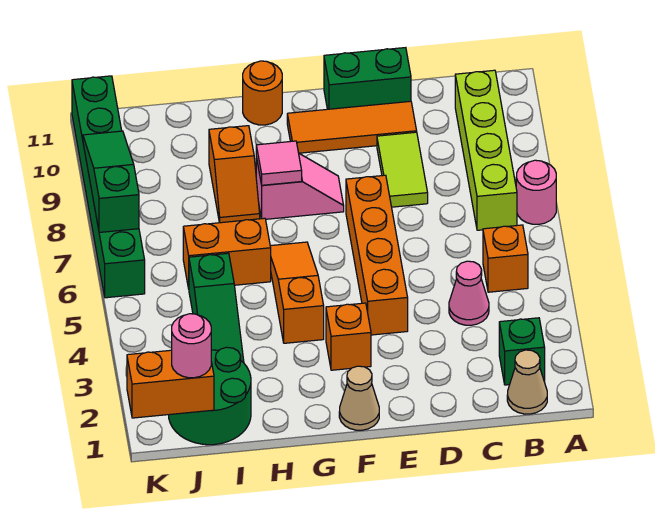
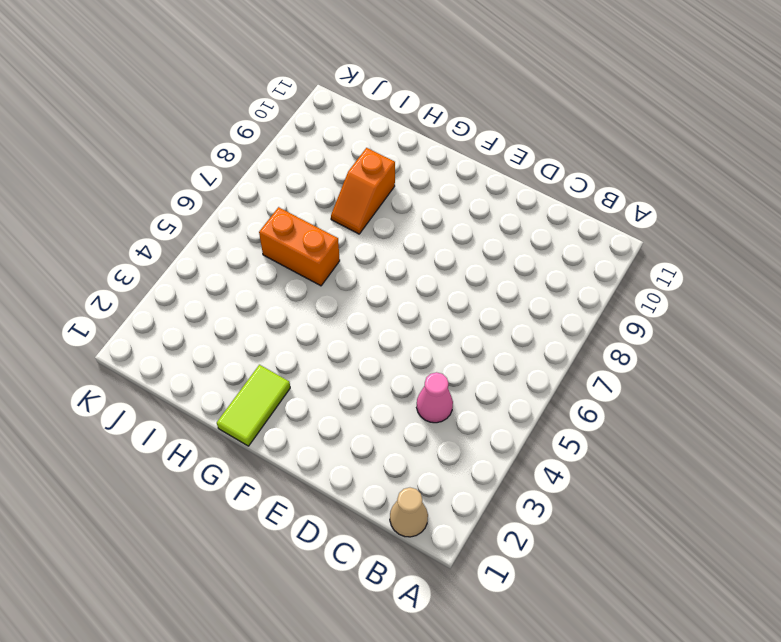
lime 1x2 tile [217,365,290,446] -> lime 1x2 tile moved to [377,132,428,207]
none -> pink 1x1 round brick [516,160,556,224]
none -> green 1x1 brick [499,318,545,385]
none -> orange 1x1 brick [483,225,528,292]

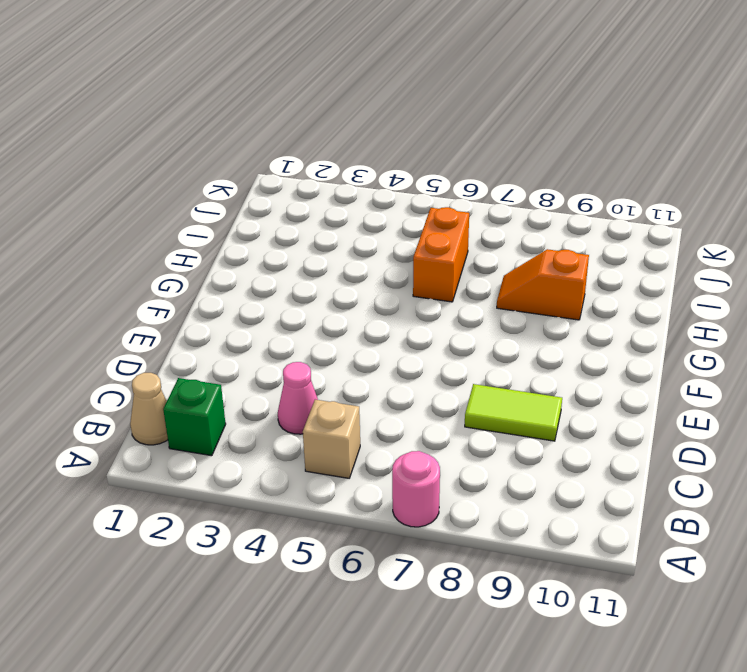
tan 1x1 brick [303,400,360,478] -> orange 1x1 brick [483,225,528,292]
none -> lime 1x4 brick [455,70,517,230]
none -> orange 1x3 tile [287,101,417,153]
none -> green 1x2 brick [324,48,411,109]

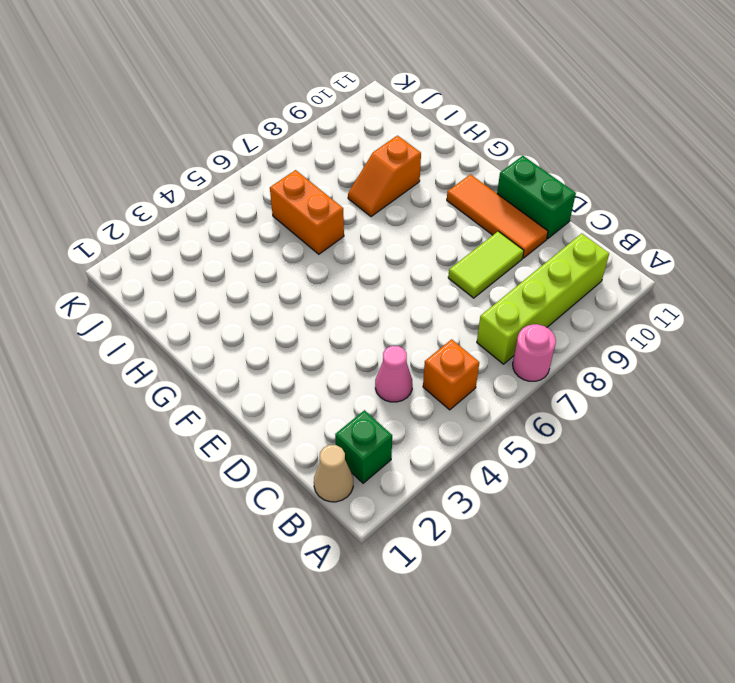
none -> orange 1x4 brick [346,175,408,335]
none -> tan 1x1 cone [339,366,379,430]
none -> orange 1x1 brick [326,303,371,370]

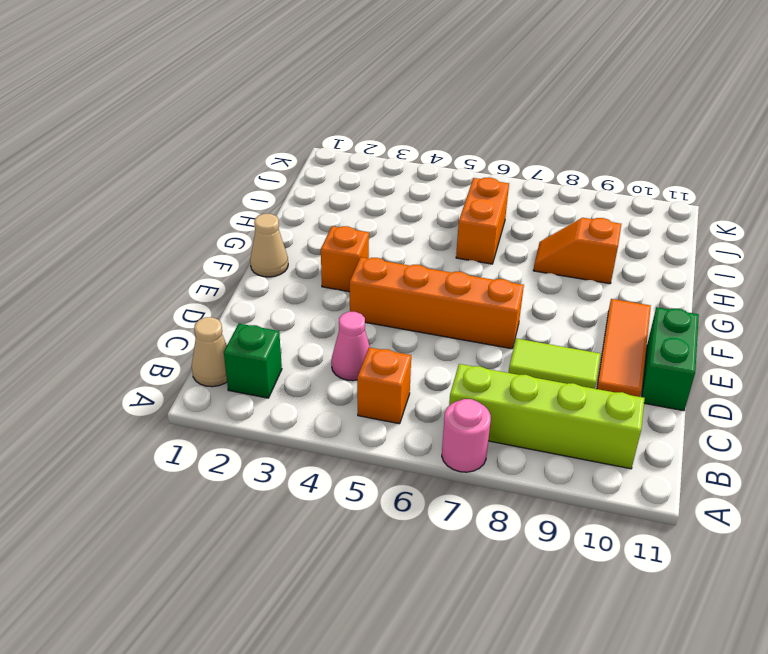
none -> pink 1x2 slope [256,153,344,219]
none -> orange 1x3 slope [270,242,324,343]
none -> orange 1x1 round brick [243,61,282,125]

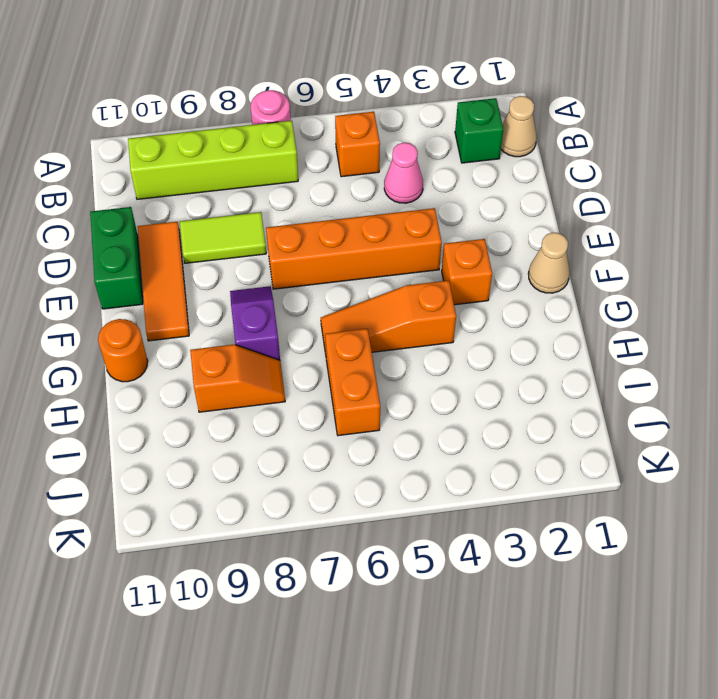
purple 1x2 slope [230,286,280,360] -> pink 1x2 slope [256,153,344,219]
none -> green 2x2 round brick [169,347,251,445]
none -> green 1x3 slope [189,253,244,363]
none -> green 1x6 brick [72,76,145,298]

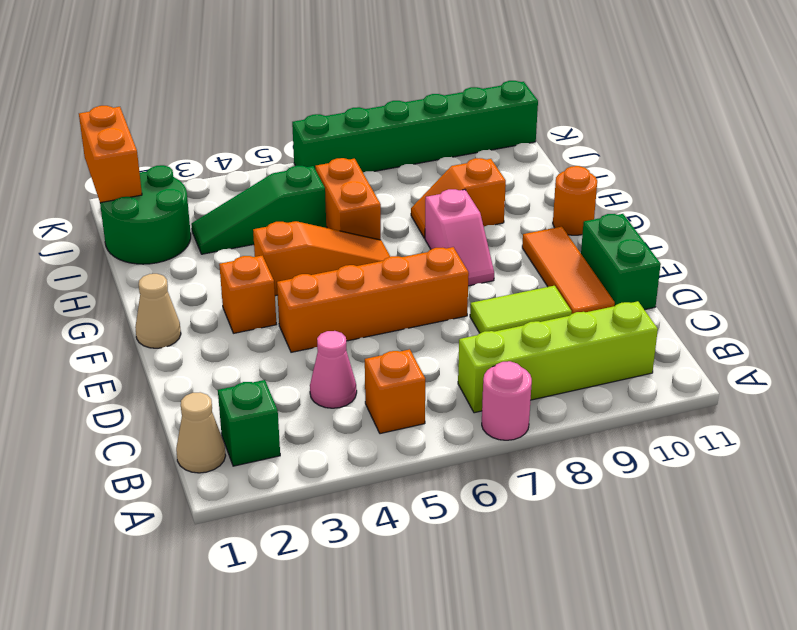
none -> pink 1x1 tile [256,141,302,185]
none -> green 1x3 slope [83,131,139,232]
none -> pink 1x1 round brick [172,314,211,378]

